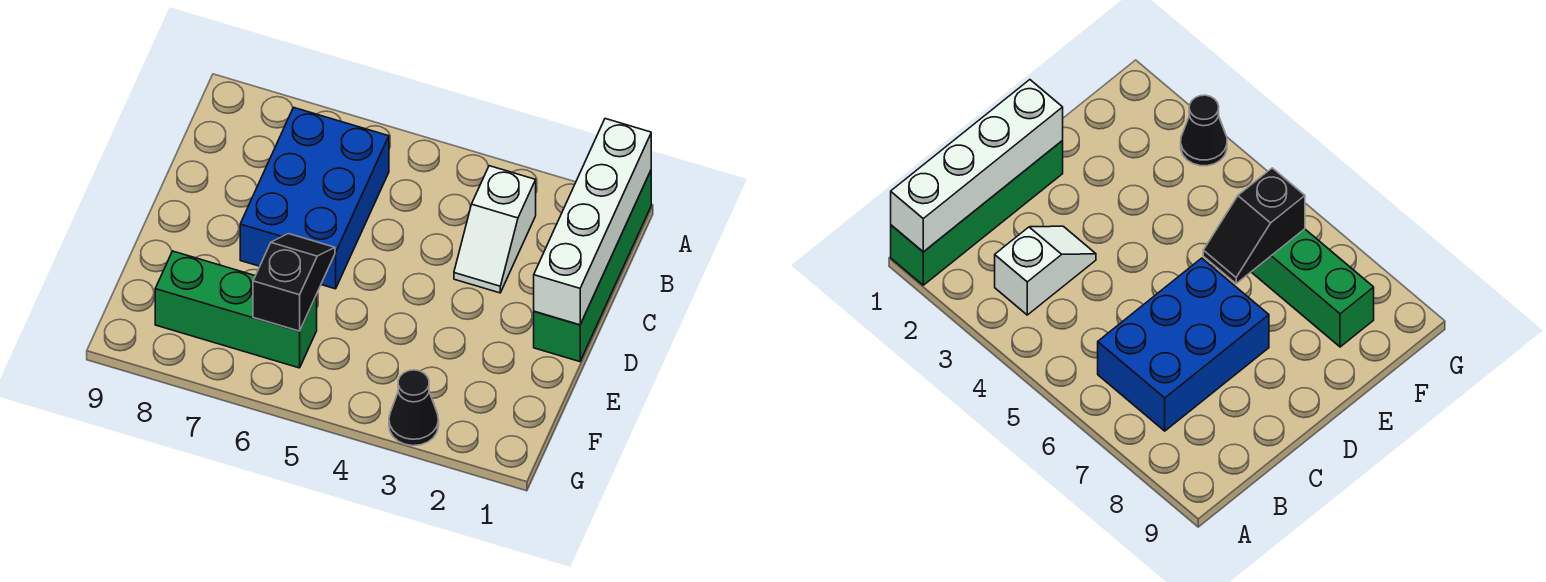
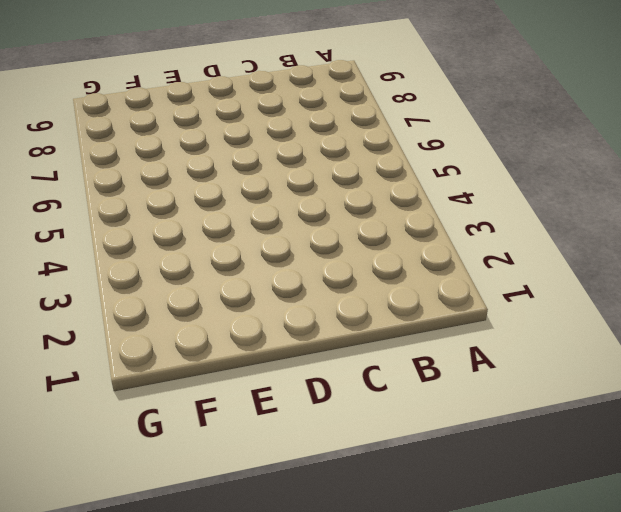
none -> green 1x4 brick [534,171,651,362]
none -> white 1x2 slope [454,166,536,293]

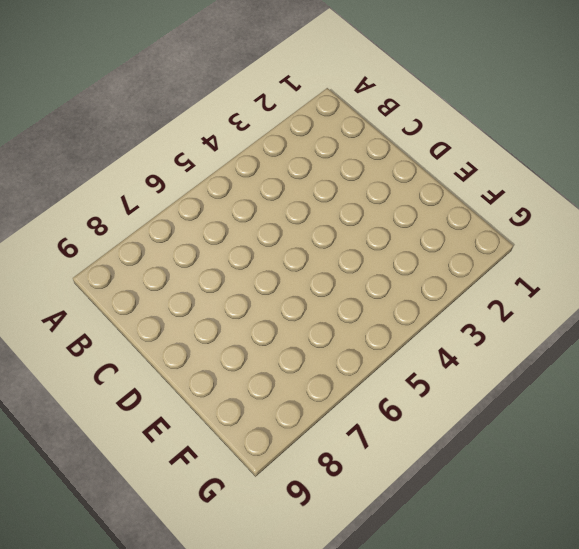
none -> green 1x4 brick [534,171,651,362]
none -> white 1x2 slope [454,166,536,293]

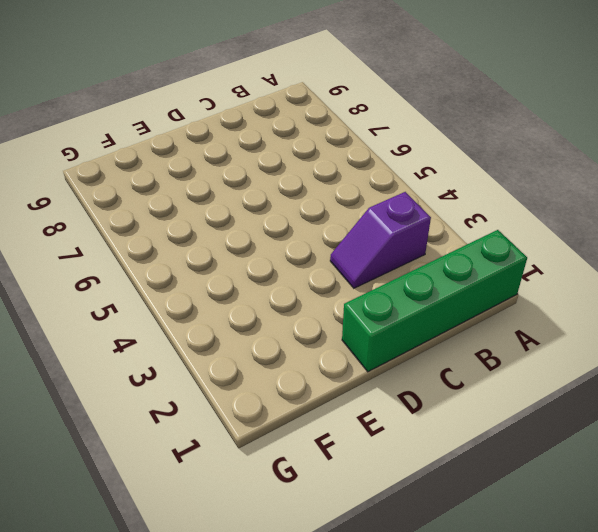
purple 1x2 slope [330,192,431,288] -> white 1x2 slope [454,166,536,293]
none -> blue 2x3 brick [240,108,389,289]
none -> green 1x3 brick [155,251,317,368]

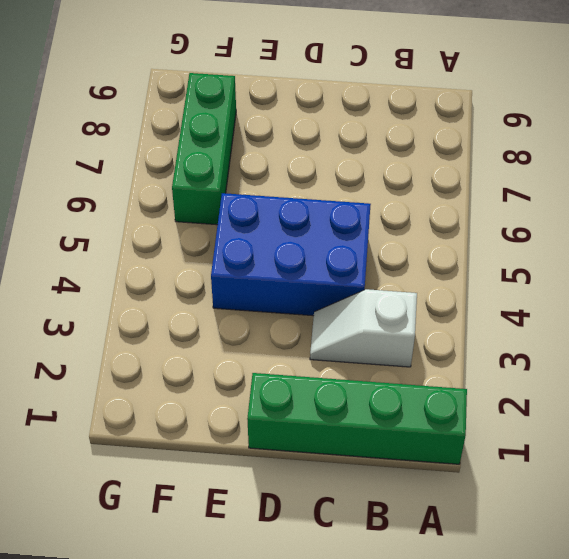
blue 2x3 brick [211,193,371,316] -> blue 2x3 brick moved to [240,108,389,289]
none -> black 1x1 cone [389,370,439,446]
none -> white 1x4 brick [534,119,651,325]

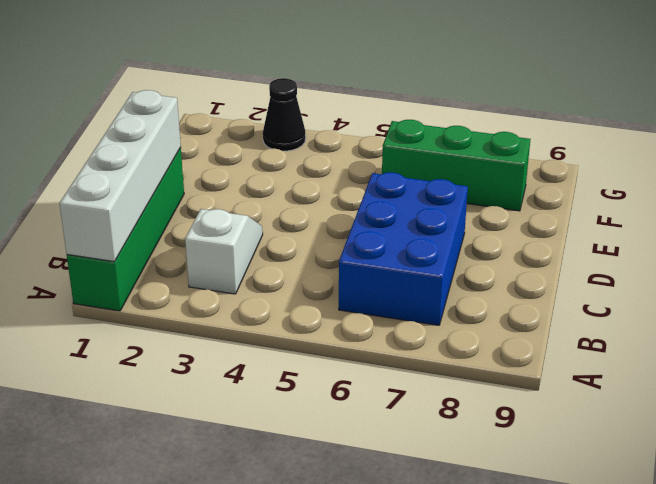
none -> black 1x2 slope [253,234,335,331]

